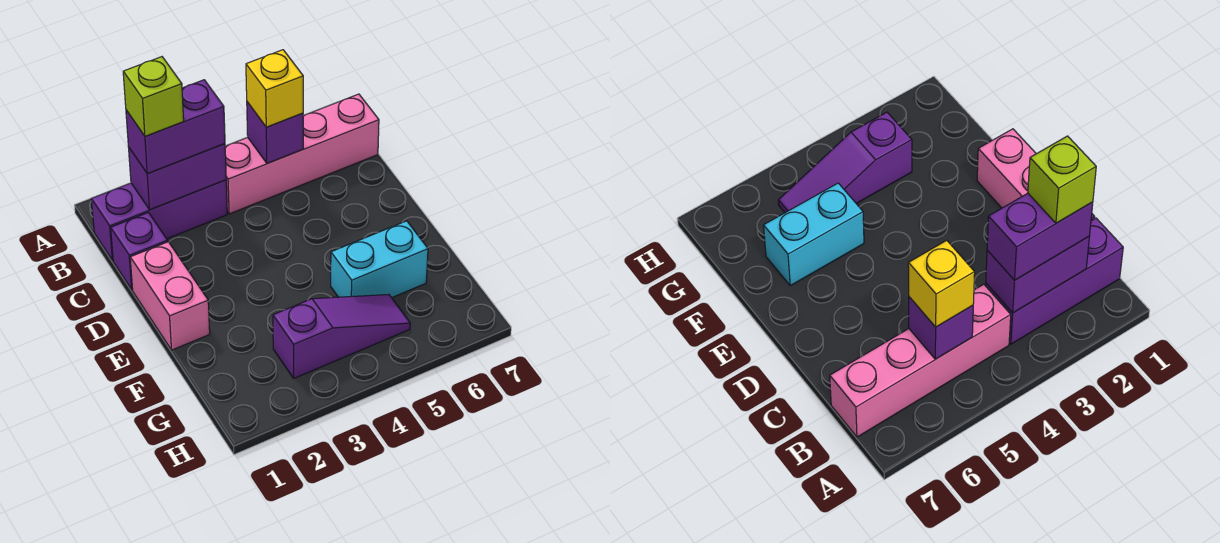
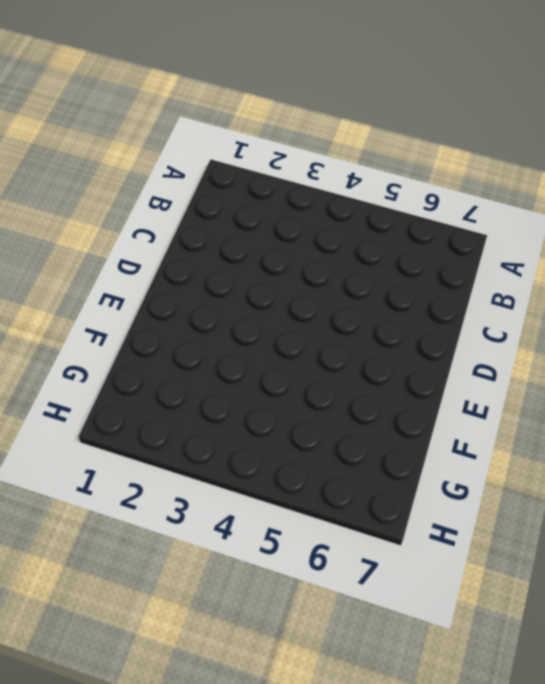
none -> purple 1x3 brick [91,180,227,261]
none -> pink 1x4 brick [225,94,379,214]

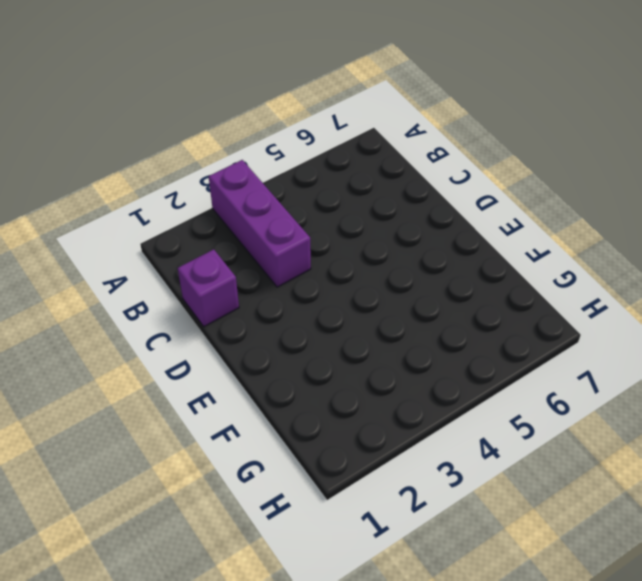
purple 1x3 brick [209,160,311,287] -> purple 1x3 brick turned to [91,180,227,261]
none -> pink 1x4 brick [225,94,379,214]
none -> pink 1x2 brick [130,242,210,350]

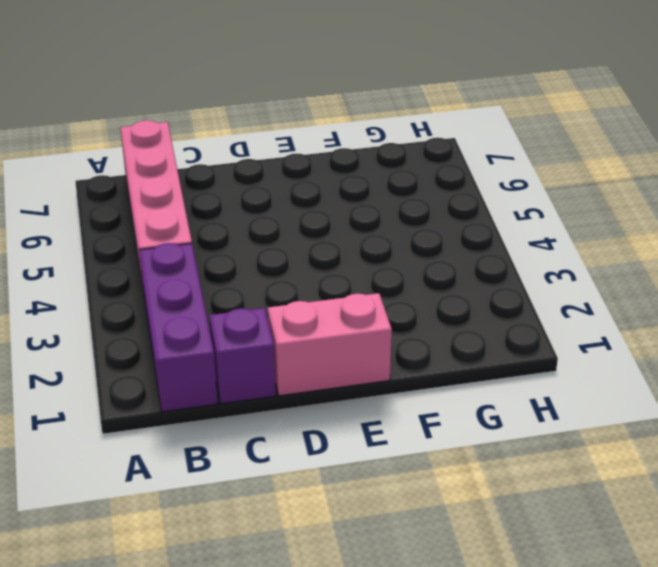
none -> cyan 1x2 brick [331,221,428,298]
none -> purple 1x3 slope [273,295,410,378]

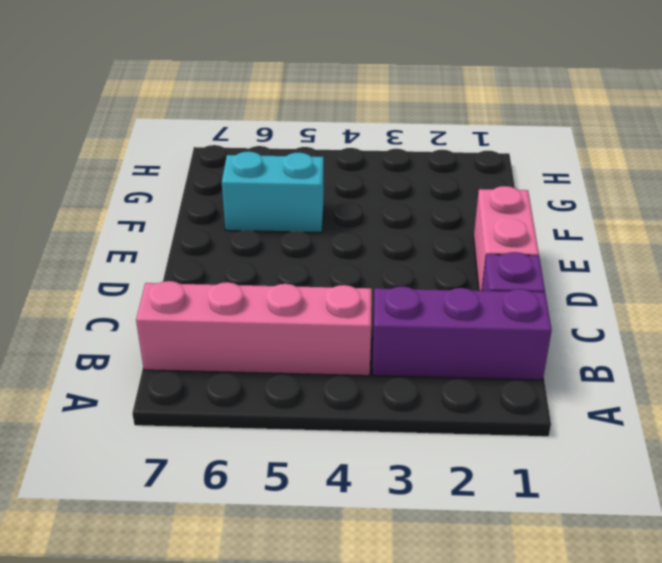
none -> purple 1x3 slope [273,295,410,378]
none -> purple 1x2 brick [129,144,226,210]

